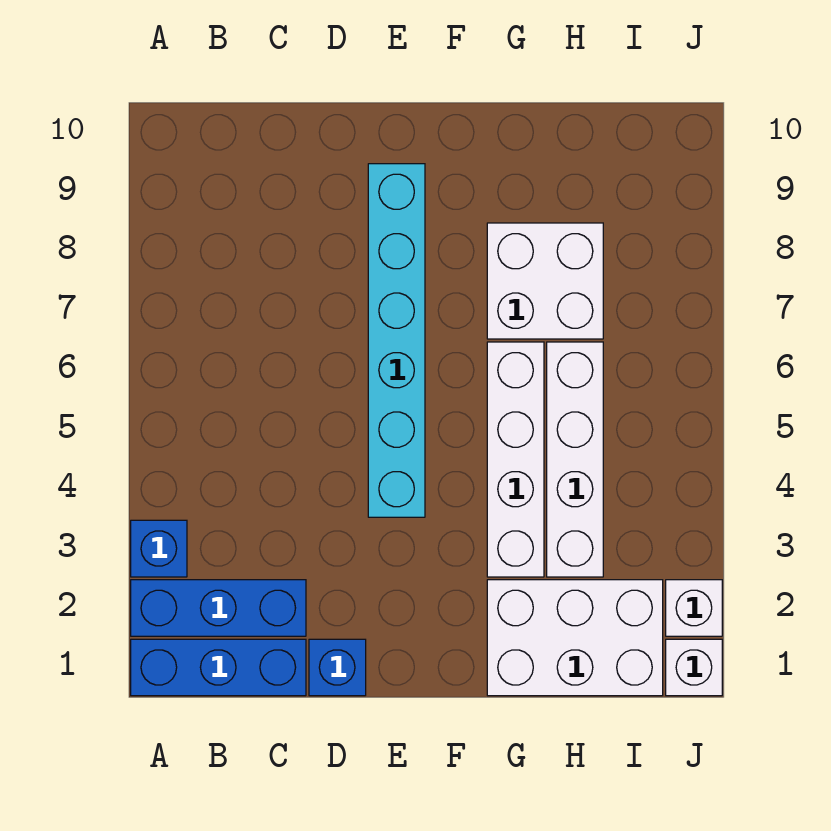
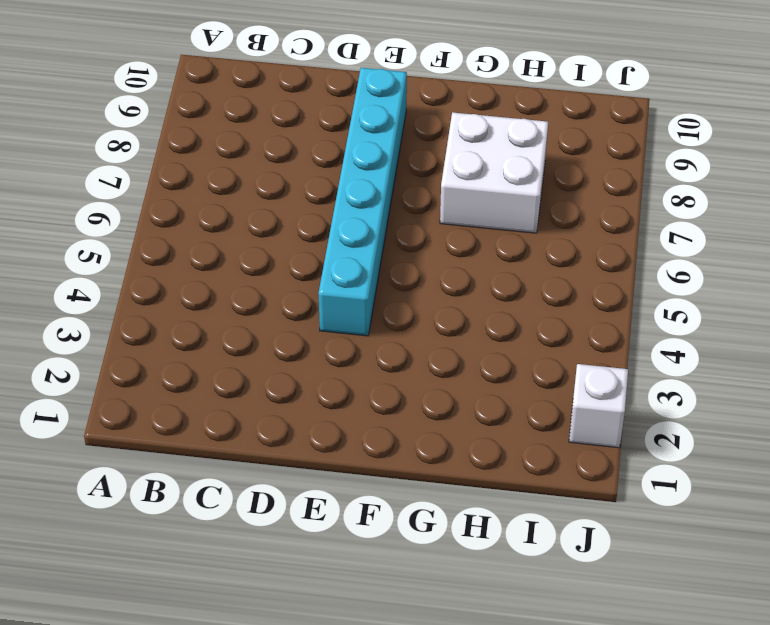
none -> blue 1x3 brick [131,639,306,696]
none -> blue 1x3 brick [131,580,306,636]

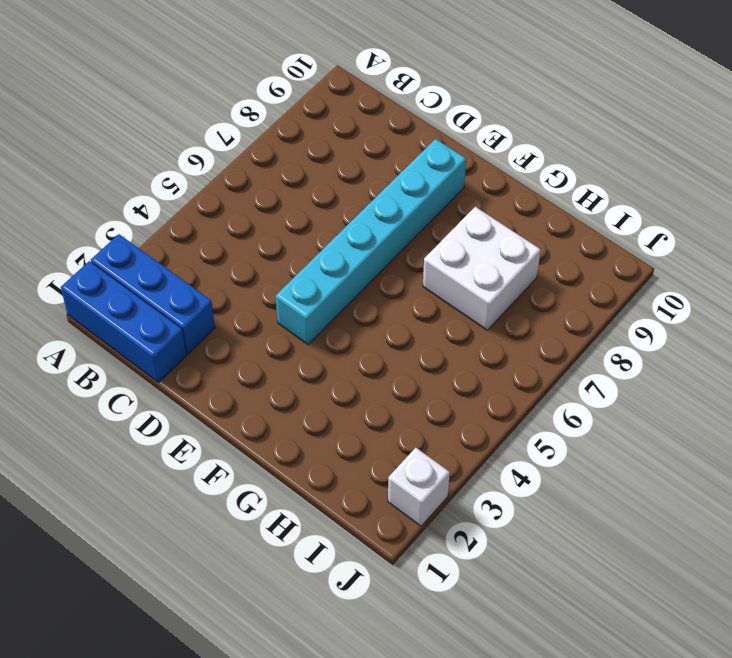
none -> blue 1x1 brick [131,520,187,577]
none -> blue 1x1 brick [309,639,366,696]

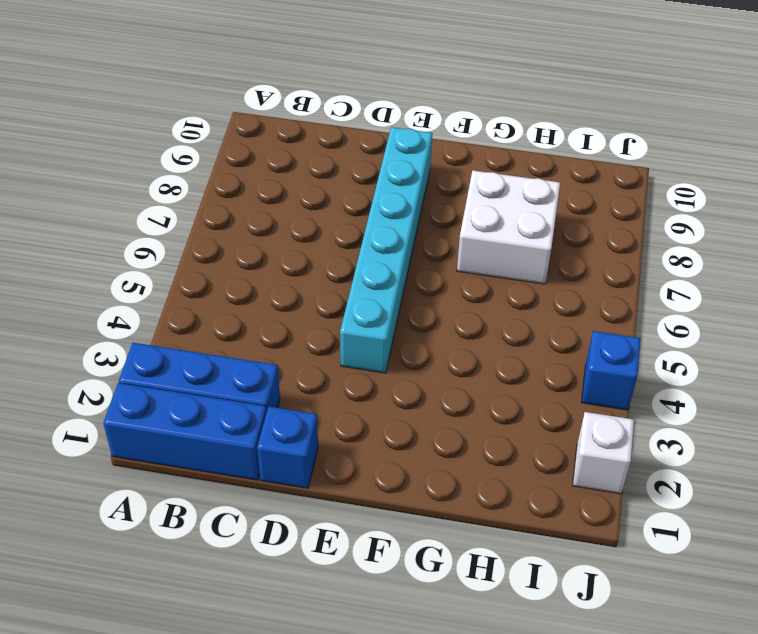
blue 1x1 brick [581,331,640,410] -> blue 1x1 brick moved to [131,520,187,577]
none -> white 2x3 brick [487,580,663,696]
none -> white 1x4 brick [487,342,544,577]

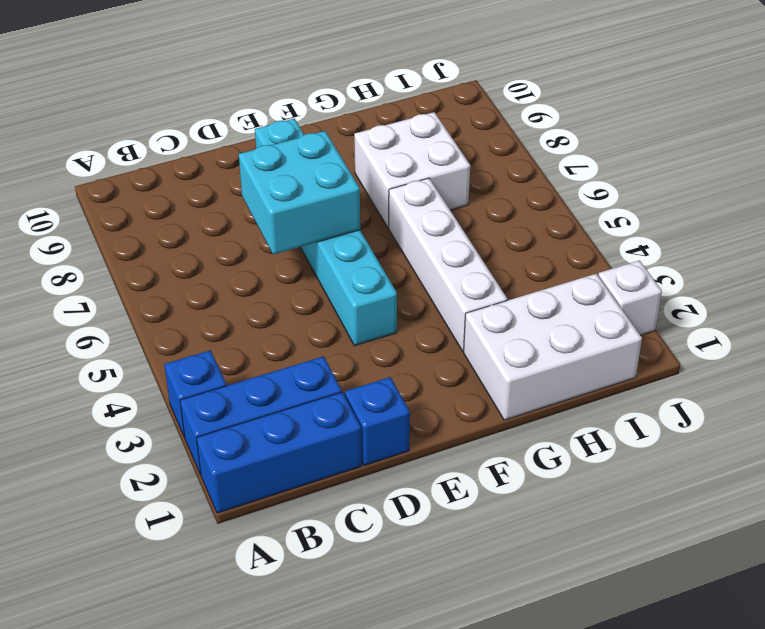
cyan 2x2 brick [239,131,360,254] -> none
none -> white 1x4 brick [547,342,603,577]
none -> white 1x1 brick [666,639,722,696]

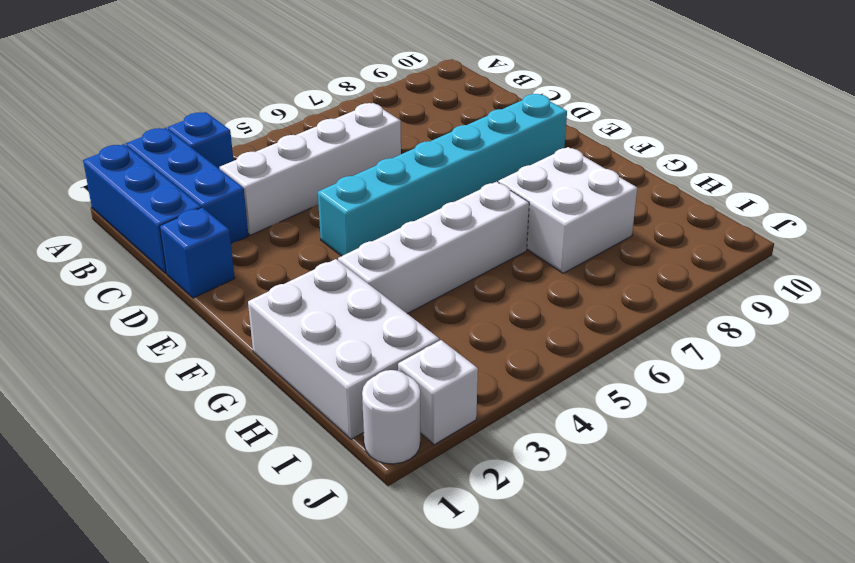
white 1x4 brick [219,103,401,235] -> white 1x4 brick moved to [547,342,603,577]
white 1x1 round brick [362,370,420,464] -> white 1x1 brick [666,639,722,696]

